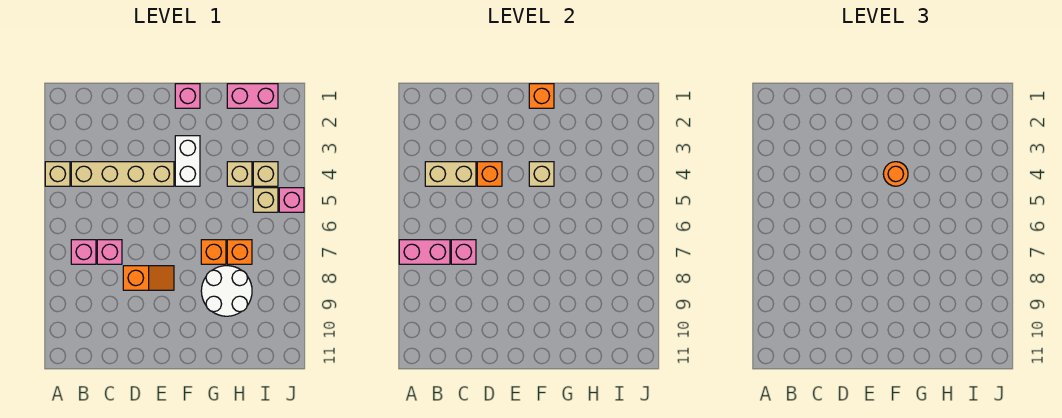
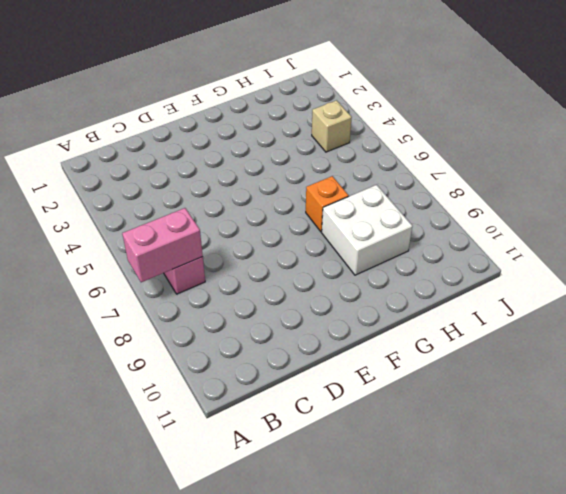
white 2x2 brick [322,185,412,275] -> white 2x2 round brick [201,266,252,316]
none -> tan 1x1 brick [45,162,70,186]
none -> tan 1x4 brick [71,162,174,186]
none -> pink 1x1 brick [97,240,122,264]

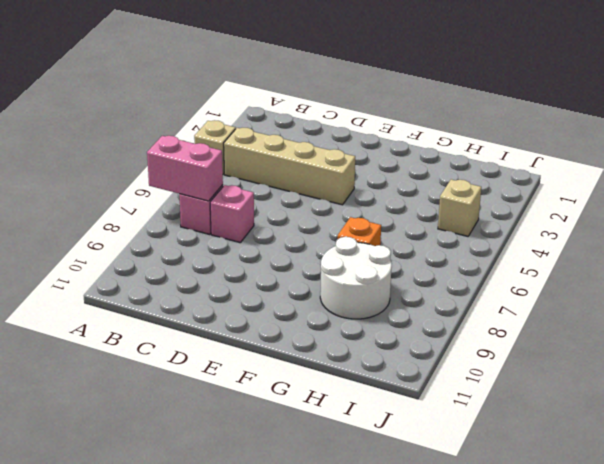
none -> orange 1x2 slope [123,266,174,290]
none -> pink 1x1 brick [175,84,200,108]
none -> white 1x2 brick [175,136,200,186]

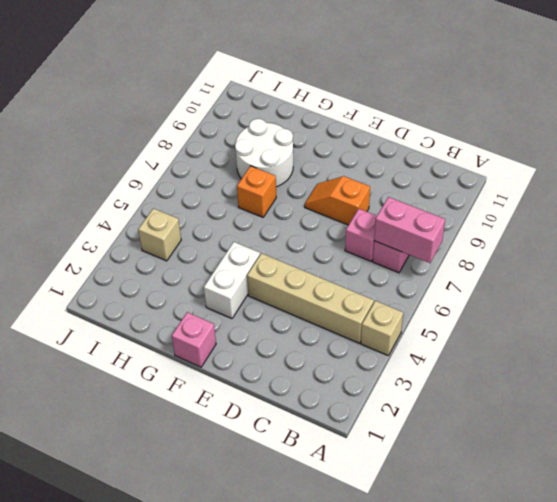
none -> pink 1x2 brick [227,84,278,108]
none -> tan 1x1 brick [227,162,252,186]
none -> orange 1x1 brick [227,240,252,264]

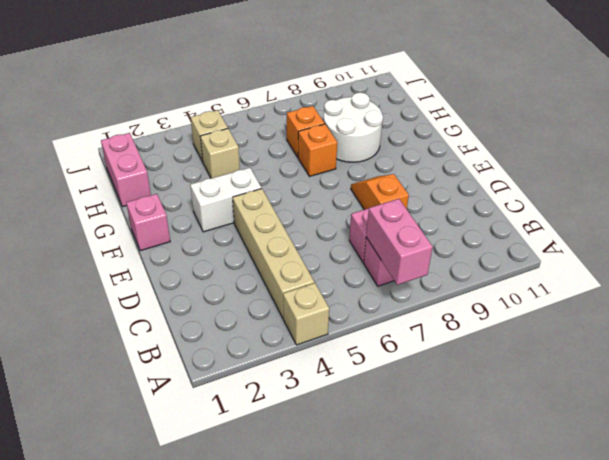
none -> tan 1x1 brick [253,188,278,212]
none -> pink 1x1 brick [279,188,304,212]
none -> tan 1x2 brick [425,162,476,186]

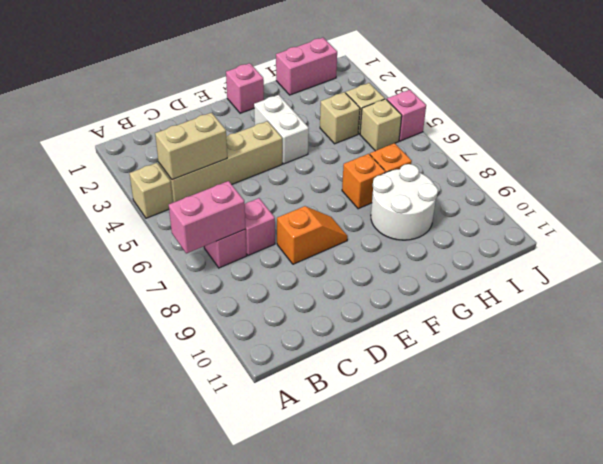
none -> pink 1x1 brick [451,240,476,264]
none -> orange 1x1 brick [477,162,502,186]
none -> orange 1x1 brick [529,84,554,108]

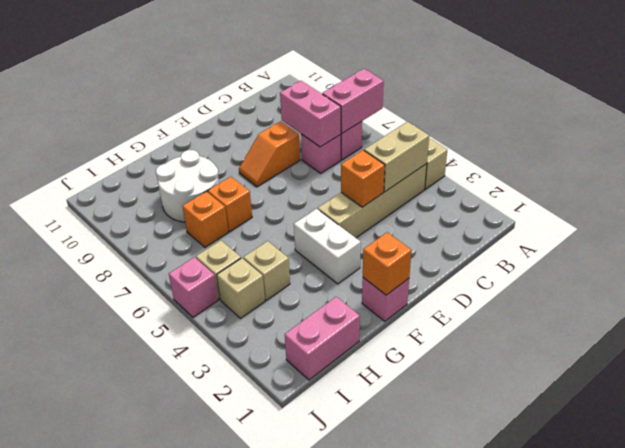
pink 1x2 brick [280,81,341,147] -> pink 1x1 brick [451,240,476,264]
none -> tan 1x1 brick [529,162,554,186]
none -> orange 1x1 round brick [883,162,908,186]

